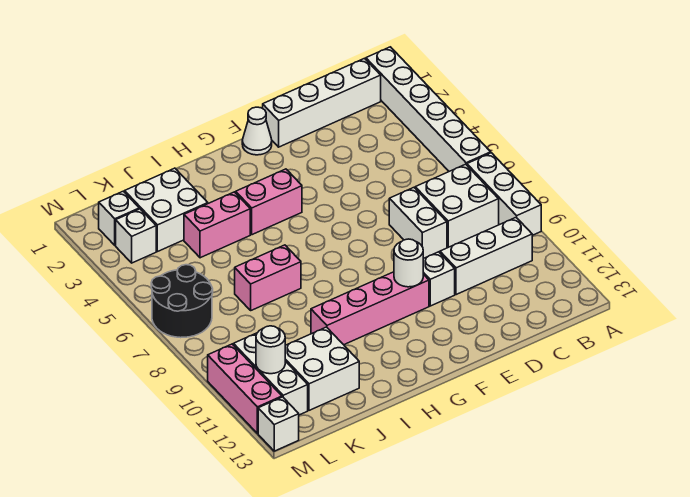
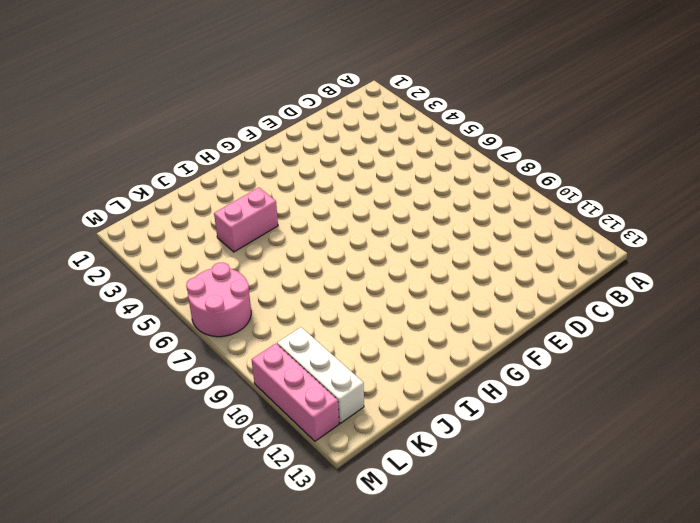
pink 2x2 round brick [186,263,251,337] -> black 2x2 round brick [151,265,213,338]
none -> white 1x6 brick [366,47,491,171]
none -> white 1x3 brick [467,153,541,235]
none -> white 1x4 brick [263,58,381,147]

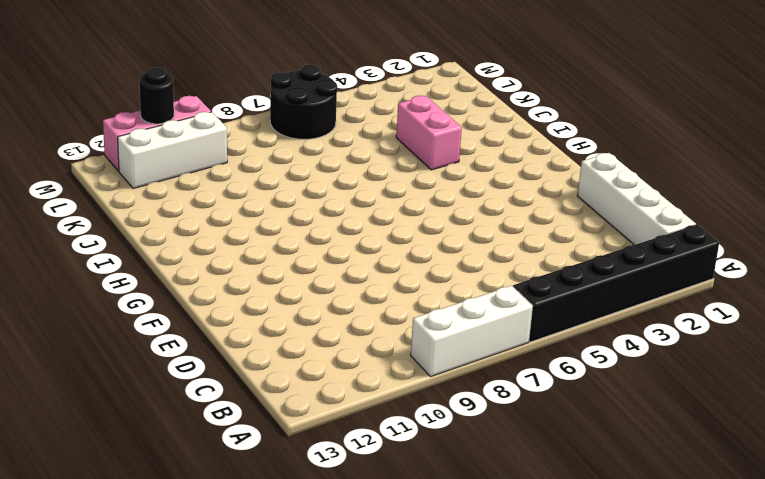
black 1x6 brick [513,225,719,342] -> white 1x6 brick [366,47,491,171]
black 1x1 round brick [139,67,174,124] -> none
none -> white 2x2 brick [415,164,499,247]
none -> white 1x3 brick [440,218,532,295]
none -> white 1x2 brick [389,188,447,259]

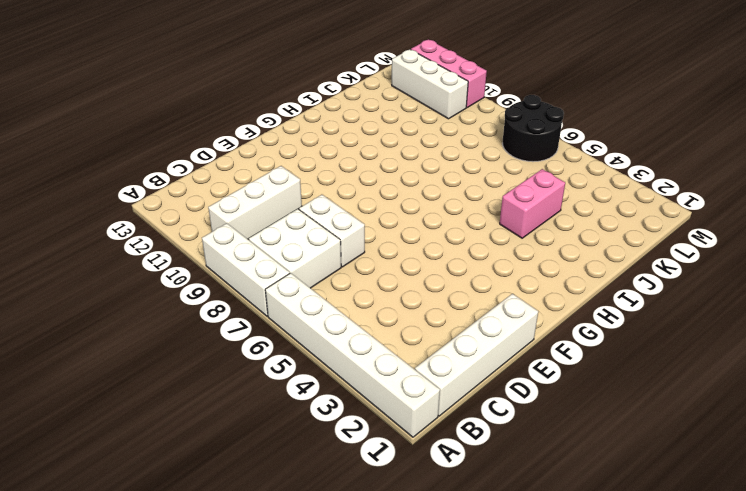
none -> white 1x1 brick [423,252,455,306]
none -> white 1x1 cone [242,107,272,155]
none -> pink 1x4 brick [311,272,429,345]

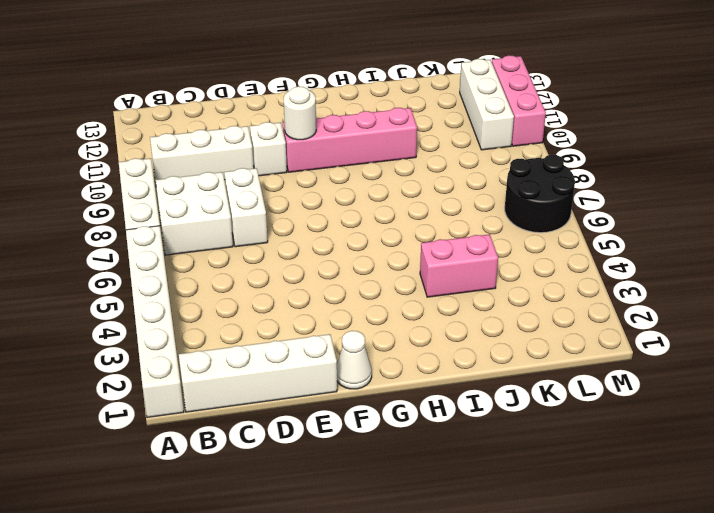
none -> pink 1x2 brick [236,169,302,235]
none -> pink 1x2 brick [235,245,301,310]
none -> white 2x2 brick [125,168,208,252]

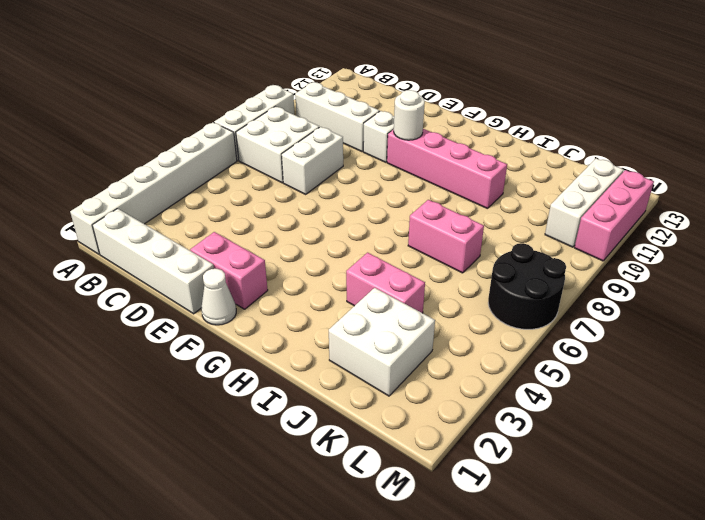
pink 1x2 brick [190,232,268,309] -> pink 1x2 brick moved to [236,169,302,235]
none -> white 2x2 brick [285,327,359,410]
none -> white 1x1 brick [99,191,139,245]
none -> white 1x1 brick [116,209,156,263]

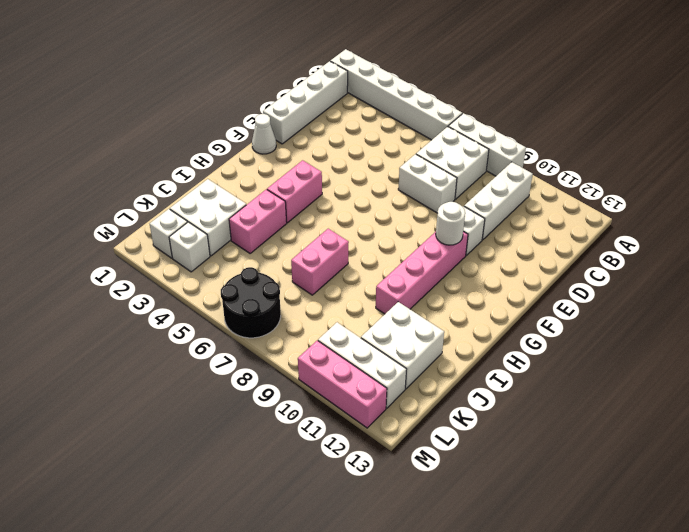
none -> white 1x1 brick [258,397,299,451]
none -> white 1x1 round brick [256,326,285,374]

